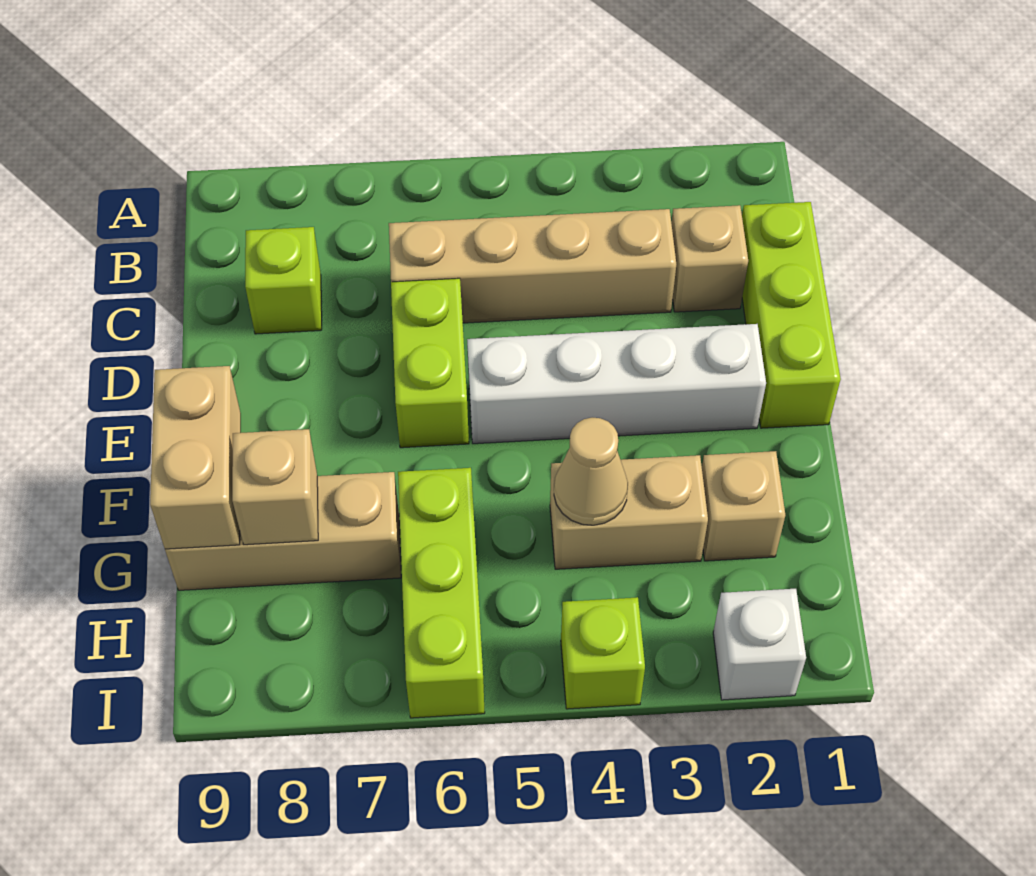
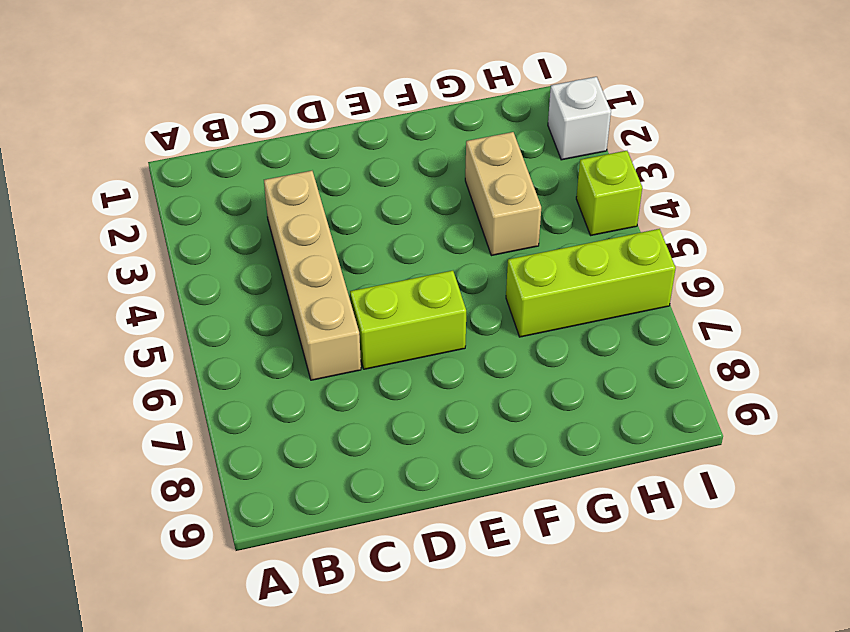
none -> lime 1x3 brick [742,202,841,428]
none -> tan 1x1 brick [671,205,748,312]
none -> lime 1x1 brick [245,227,322,334]

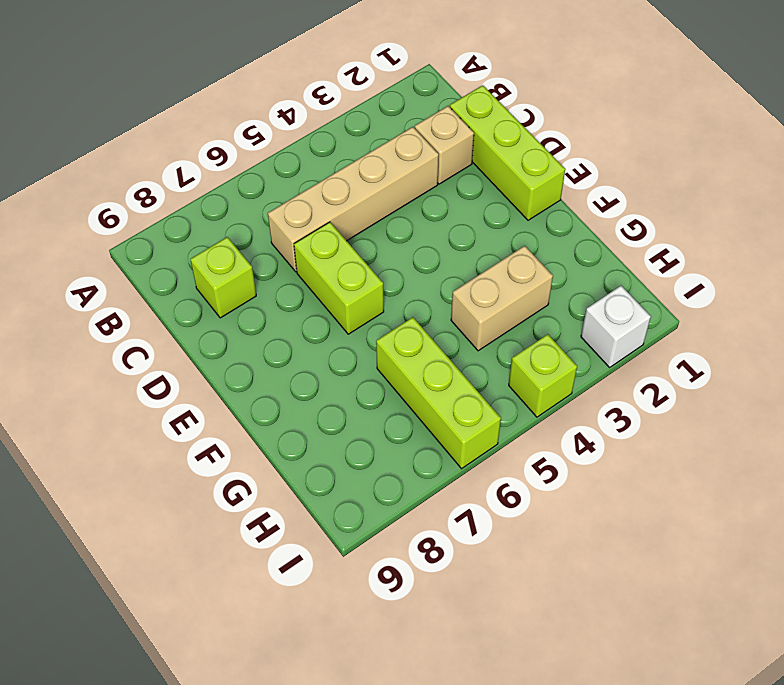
none -> white 1x4 brick [467,324,766,444]
none -> tan 1x1 brick [702,451,785,561]
none -> tan 1x3 brick [165,472,401,590]

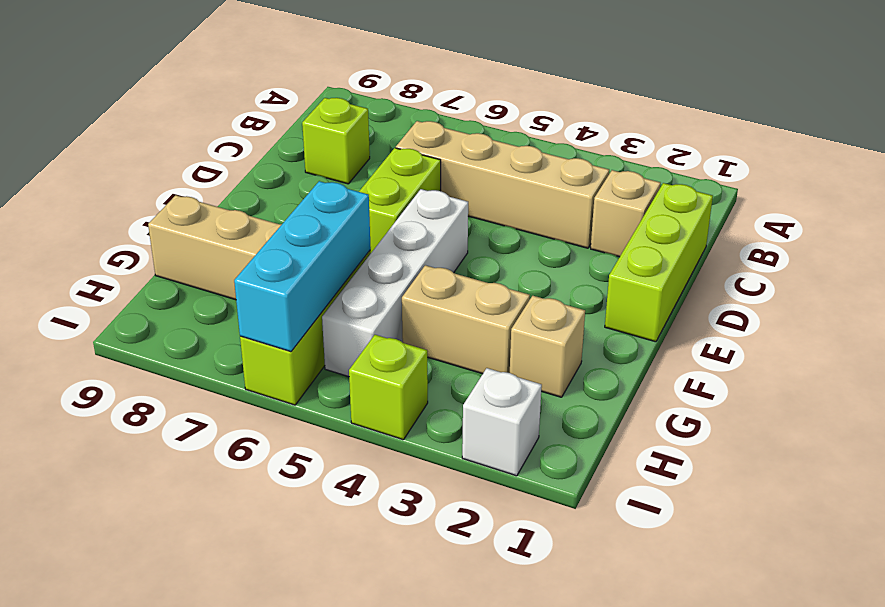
white 1x4 brick [322,189,468,377] -> white 1x4 brick turned to [467,324,766,444]
cyan 1x3 brick [234,181,371,352] -> none
none -> tan 1x2 brick [150,366,241,549]
none -> tan 1x1 cone [554,418,628,525]
none -> tan 1x1 brick [232,429,318,545]

